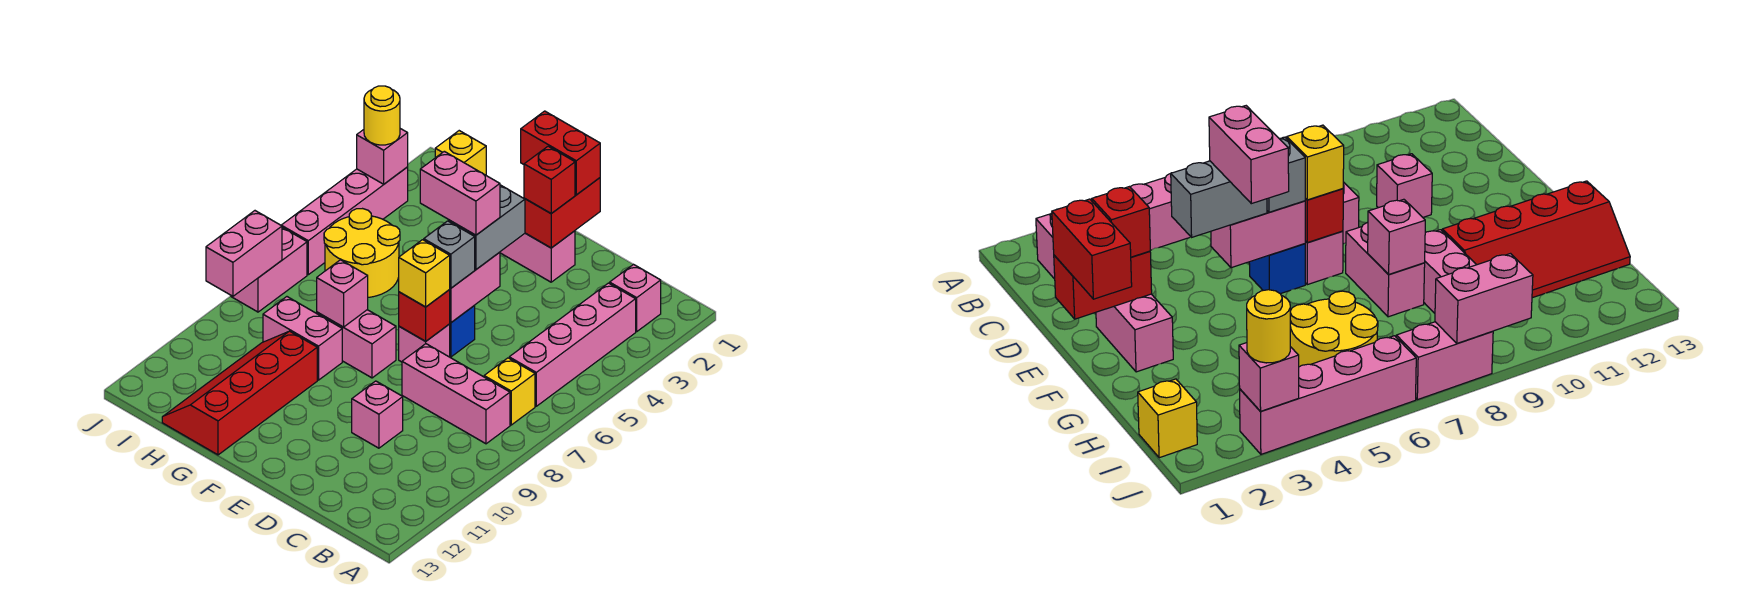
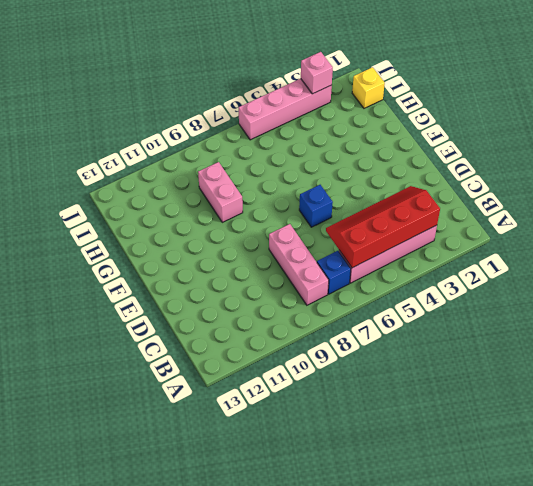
red 2x4 slope [326,186,440,268] -> red 2x4 slope moved to [162,331,317,455]
blue 1x1 brick [317,251,351,294] -> yellow 1x1 brick [484,358,535,425]
none -> pink 1x1 brick [610,264,661,332]
none -> pink 1x1 brick [352,381,403,448]
none -> pink 1x2 brick [500,231,575,282]

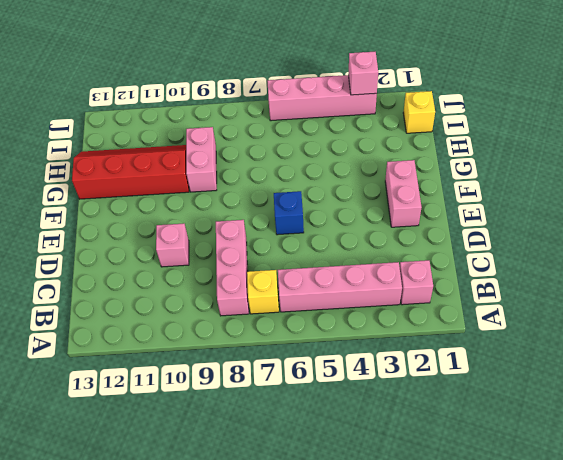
none -> pink 1x1 brick [399,324,450,362]
none -> pink 1x2 brick [317,310,396,378]
none -> yellow 2x2 round brick [324,209,400,297]

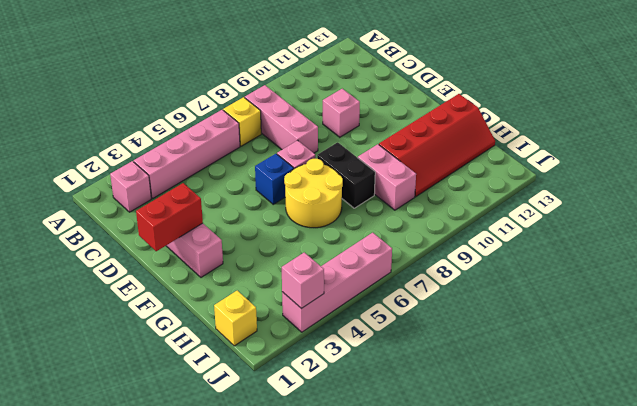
yellow 2x2 round brick [284,159,343,228] -> yellow 2x2 round brick moved to [324,209,400,297]
black 1x2 brick [317,142,375,208] -> pink 1x2 brick [317,310,396,378]
none -> pink 1x2 brick [231,228,307,312]
none -> pink 1x2 brick [449,252,500,323]
none -> red 1x1 brick [399,290,450,341]

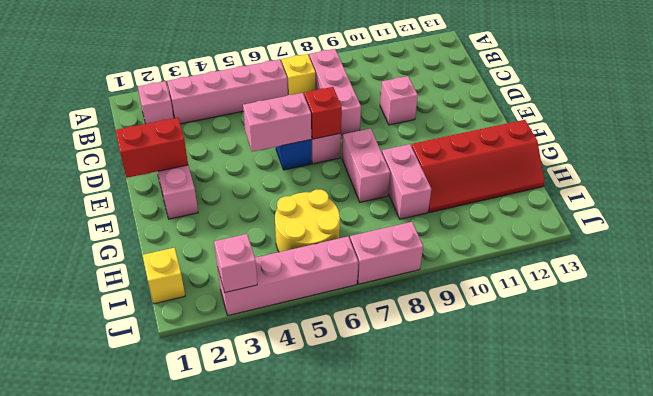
none -> pink 1x1 brick [317,260,368,327]
none -> pink 1x2 brick [206,211,282,296]
none -> red 1x2 brick [521,111,600,195]

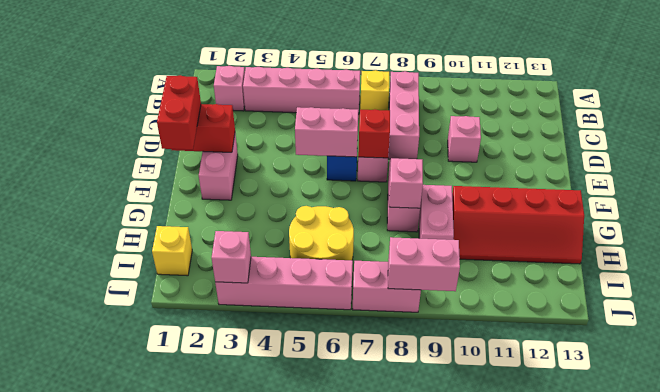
none -> red 1x1 brick [524,146,575,213]
none -> grey 1x2 brick [449,185,525,269]
none -> grey 1x1 brick [424,221,475,288]

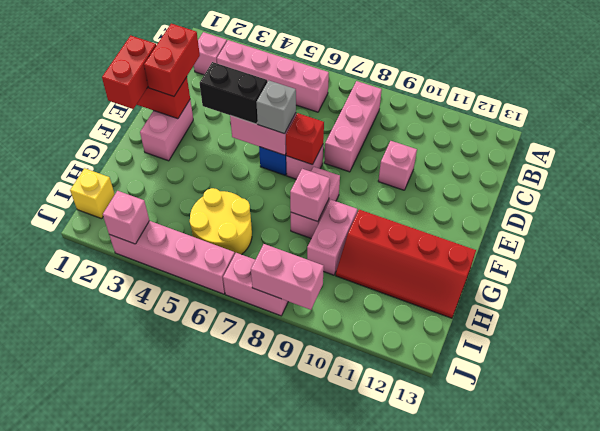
red 1x2 brick [144,24,200,96] -> red 1x1 brick [524,146,575,213]
black 1x2 brick [200,62,267,124] -> grey 1x2 brick [449,185,525,269]
none -> yellow 1x1 brick [484,358,535,425]
none -> yellow 1x1 brick [399,240,450,307]
none -> yellow 1x1 round brick [364,86,400,145]

